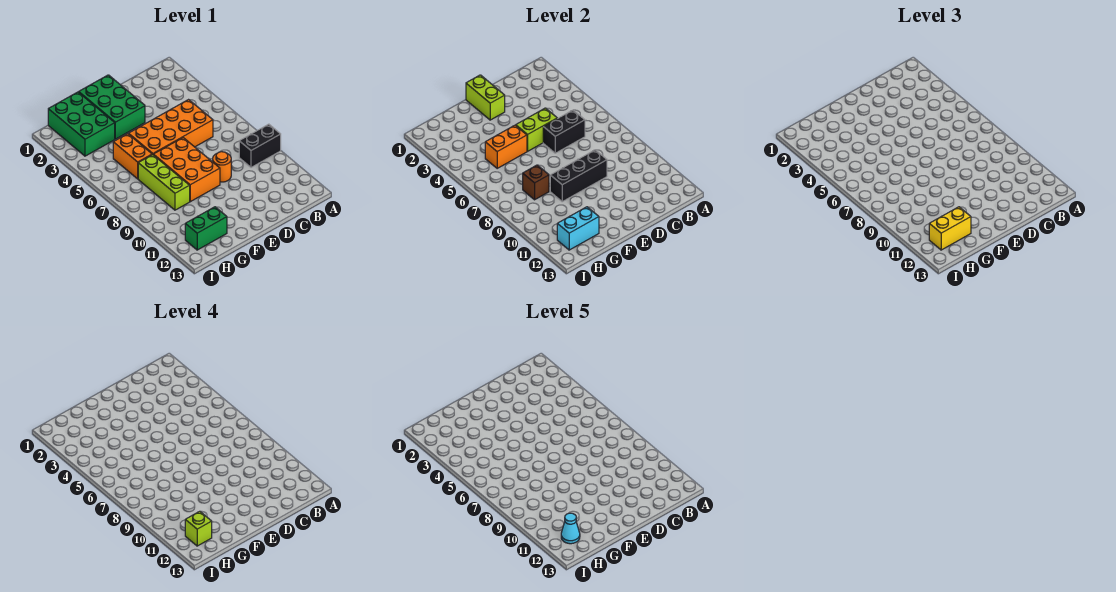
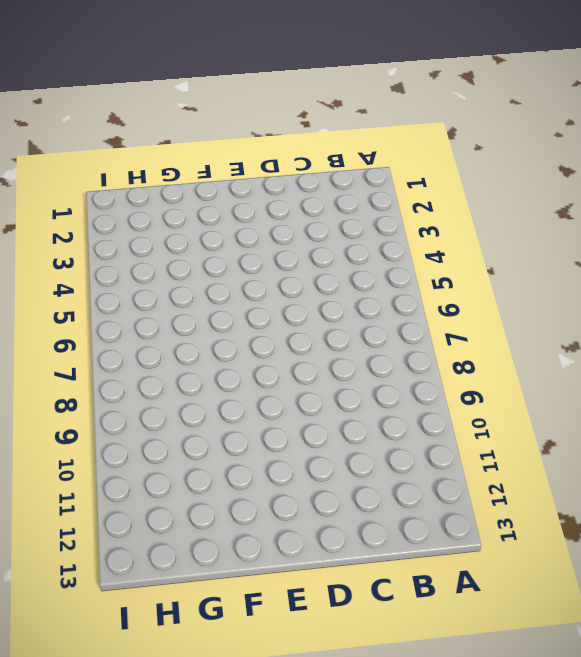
none -> black 1x2 brick [239,124,281,167]
none -> orange 2x4 brick [129,100,213,155]
none -> orange 1x1 round brick [213,152,231,182]

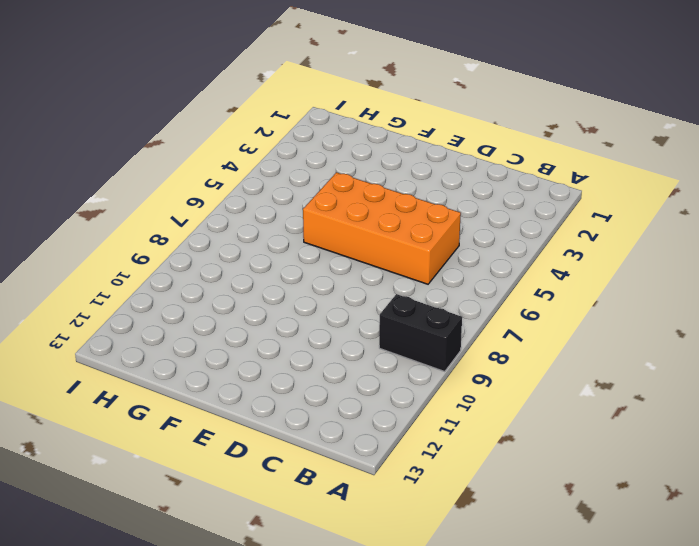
none -> orange 1x1 round brick [213,152,231,182]
none -> green 2x3 brick [79,75,145,139]
none -> orange 2x3 brick [153,138,220,202]

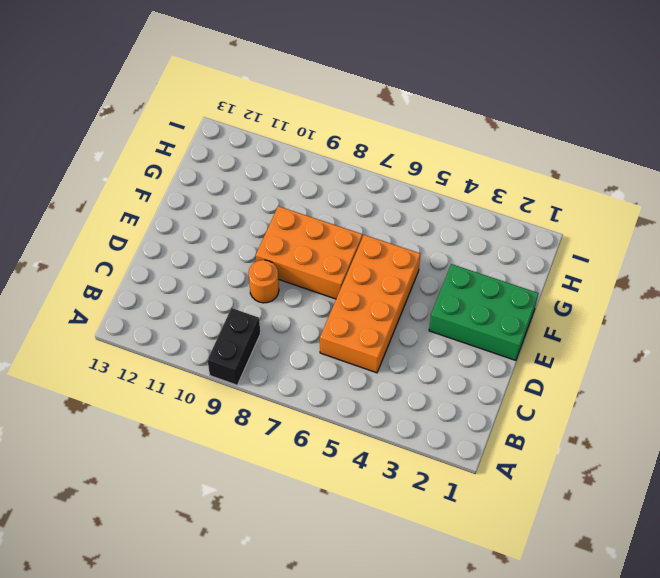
none -> green 2x3 brick [48,92,115,156]
none -> orange 1x2 brick [113,134,152,179]
none -> lime 1x3 brick [138,155,190,210]

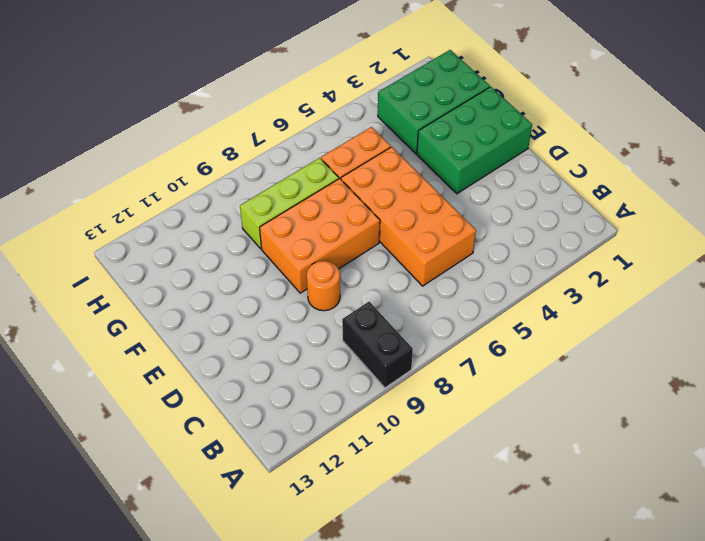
none -> green 1x2 brick [185,207,227,250]
none -> black 1x2 brick [543,110,585,153]
none -> lime 1x2 brick [516,108,557,151]

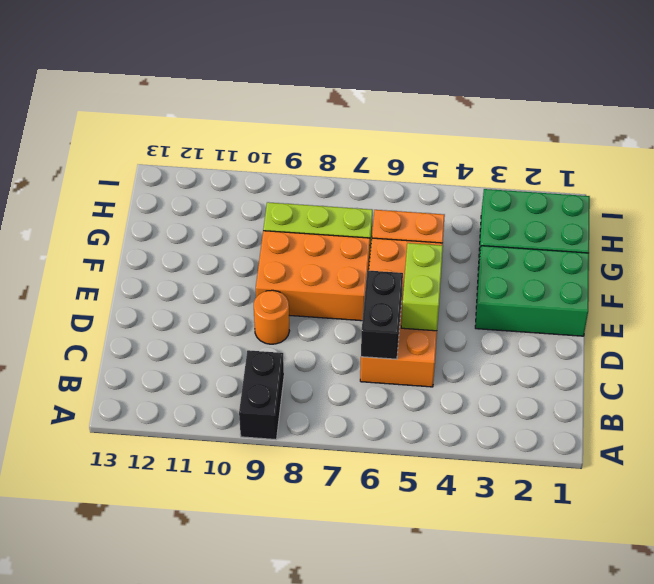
none -> green 1x2 brick [185,207,227,250]
none -> black 1x3 brick [550,150,607,202]
none -> lime 1x2 brick [466,75,505,120]

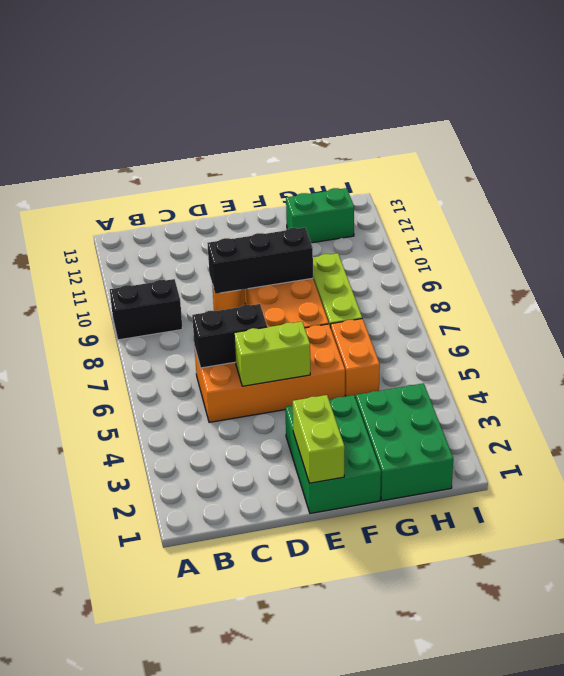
none -> orange 1x2 brick [485,125,527,168]
none -> brown 1x1 brick [523,165,549,200]
none -> cyan 1x2 brick [557,207,599,250]

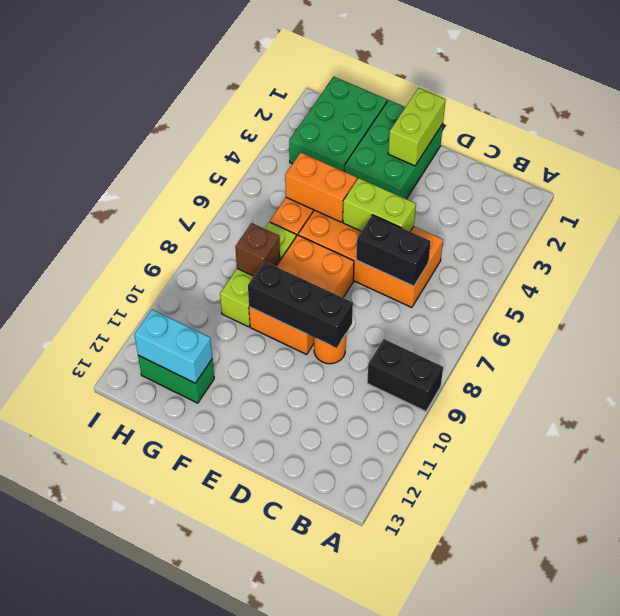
none -> yellow 1x2 brick [929,207,971,250]
none -> lime 1x1 brick [185,511,212,546]
none -> cyan 1x1 cone [561,513,580,544]

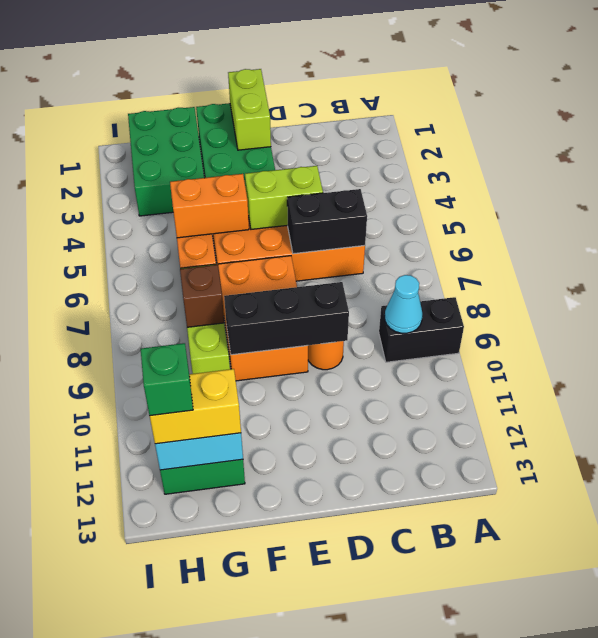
cyan 1x1 cone [385,275,422,333] -> cyan 1x1 cone moved to [561,513,580,544]
green 1x1 brick [141,343,193,416] -> lime 1x1 brick [185,511,212,546]

